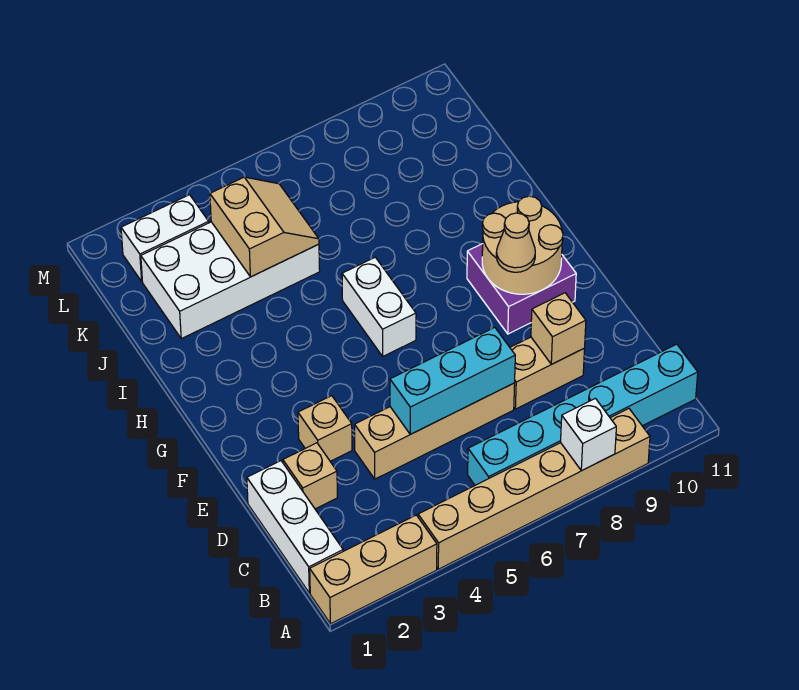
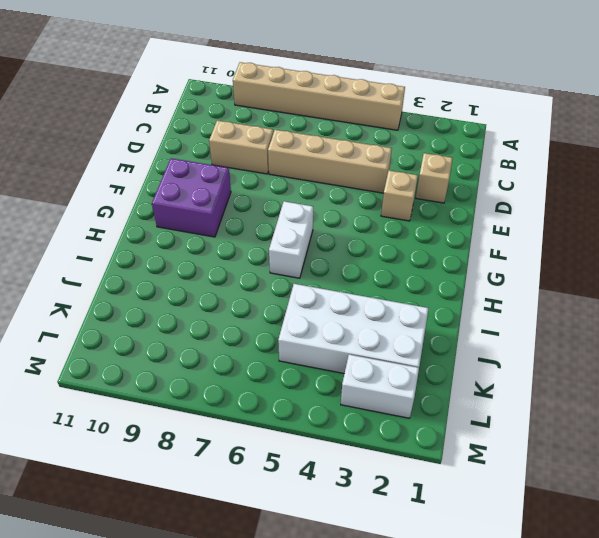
none -> tan 1x3 brick [310,515,437,624]
none -> white 1x3 brick [247,461,343,593]
none -> cyan 1x6 brick [468,344,698,485]

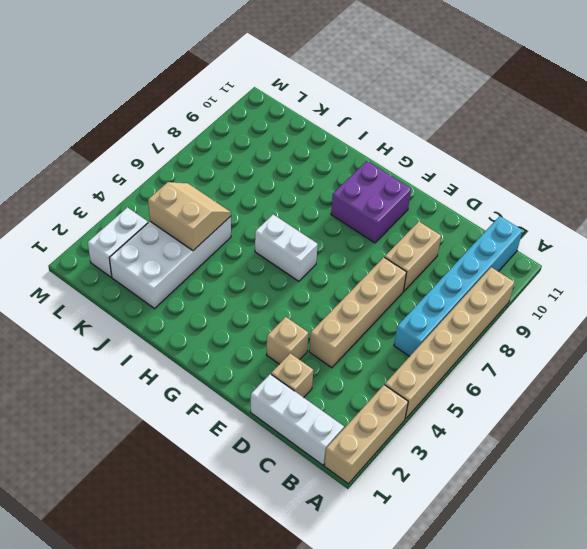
none -> white 1x1 brick [561,398,616,471]
none -> cyan 1x3 brick [390,327,515,434]
none -> tan 1x1 brick [531,293,586,364]

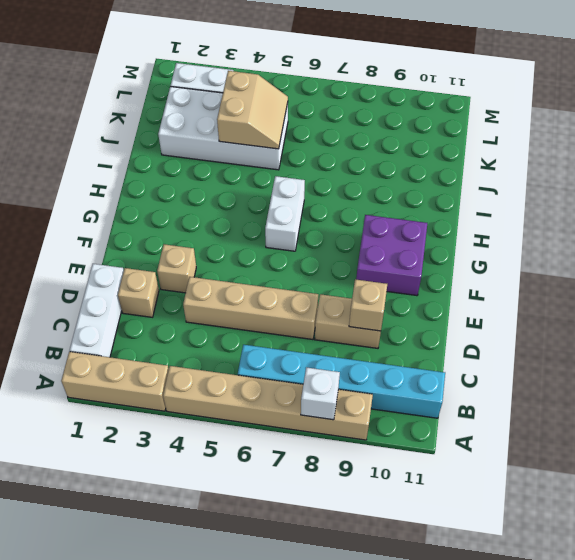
none -> cyan 1x3 brick [390,327,515,434]
none -> tan 2x2 round brick [482,196,563,294]
none -> tan 1x1 cone [496,213,535,272]

